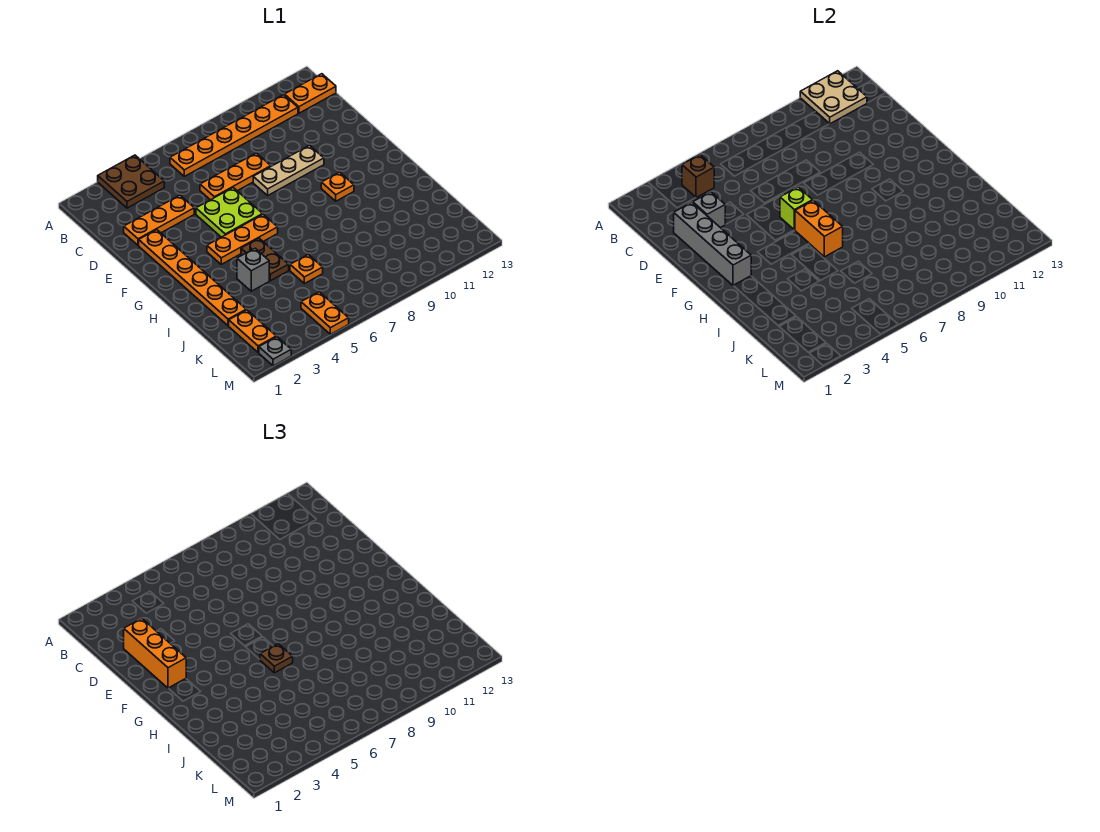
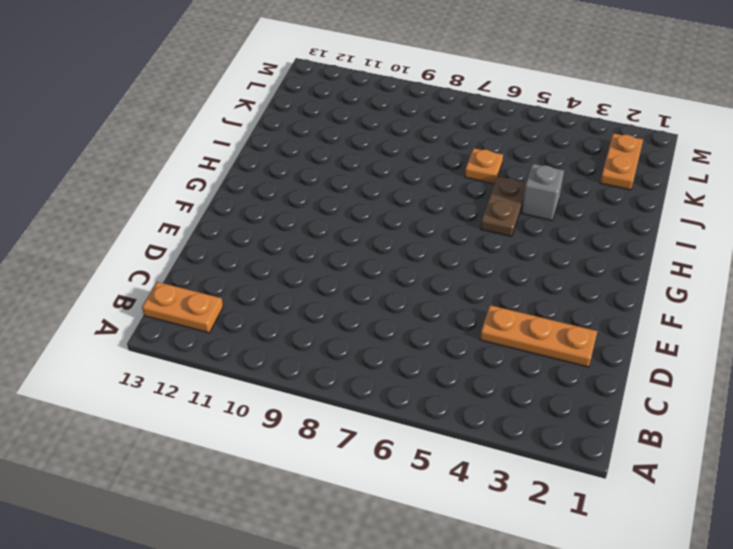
none -> brown 2x2 plate [98,155,164,208]
none -> orange 1x6 plate [170,95,298,176]
none -> orange 1x3 plate [200,153,271,200]

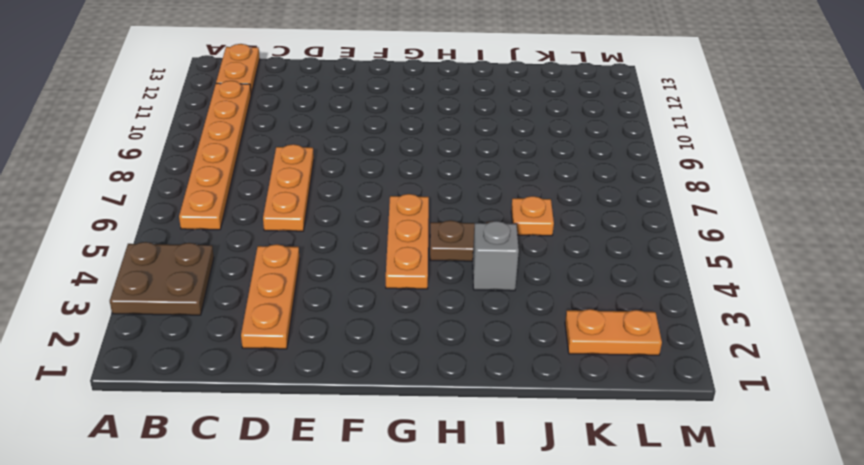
none -> orange 1x6 plate [139,230,246,326]
none -> lime 2x2 plate [196,188,263,237]
none -> tan 1x3 plate [253,145,324,195]

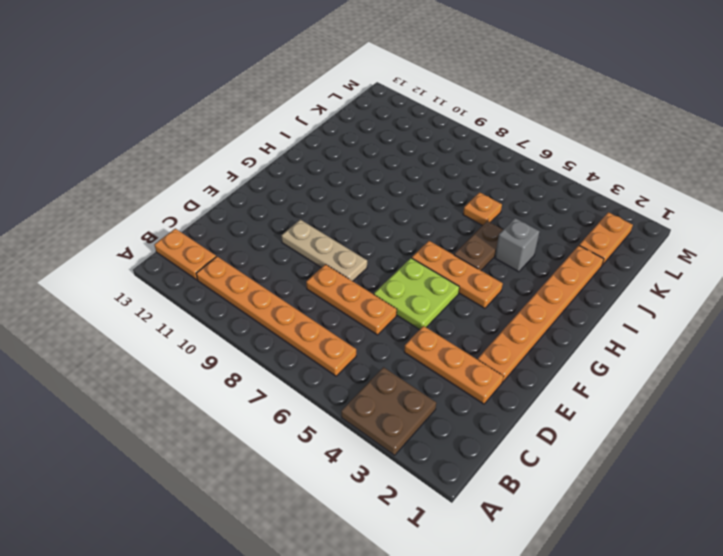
none -> orange 1x1 plate [321,172,354,201]
none -> orange 1x2 plate [301,292,349,334]
none -> grey 1x1 plate [259,337,291,366]

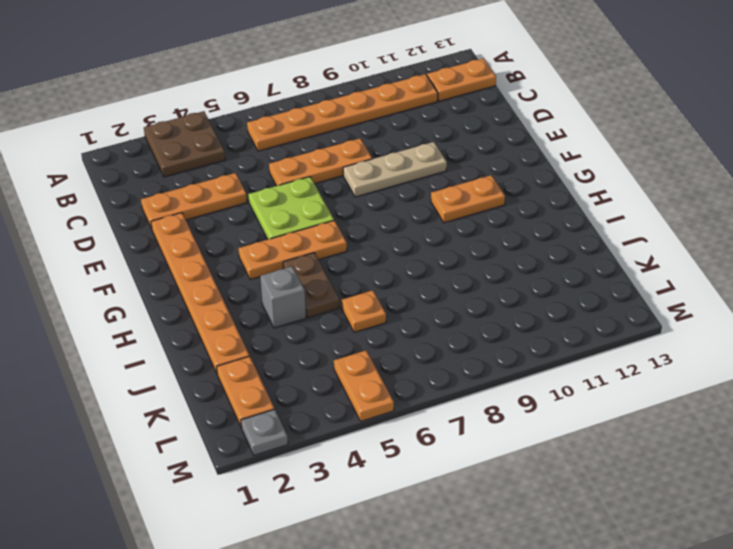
orange 1x2 plate [431,175,505,223] -> orange 1x1 plate [321,172,354,201]
none -> tan 2x2 plate [800,71,867,124]
none -> brown 1x1 brick [682,155,714,198]
none -> grey 1x4 brick [674,202,751,286]

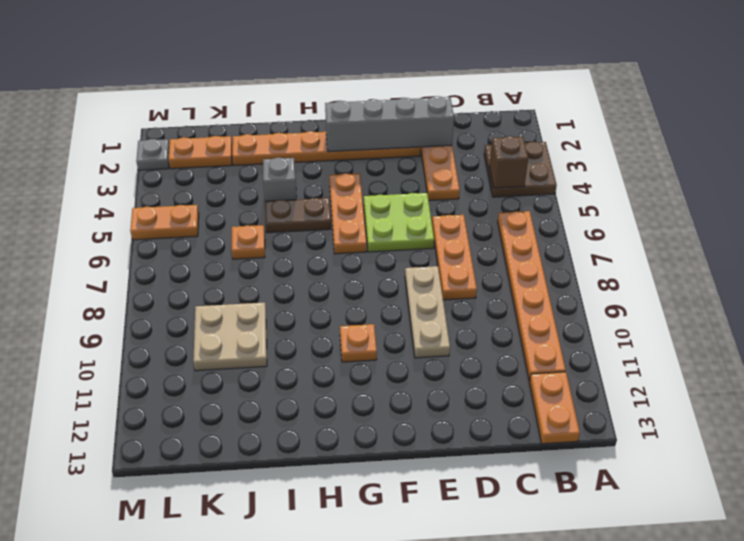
tan 2x2 plate [193,302,267,371] -> tan 2x2 plate moved to [800,71,867,124]
none -> grey 1x1 brick [693,192,725,228]
none -> lime 1x1 brick [780,187,813,230]
none -> orange 1x2 brick [795,201,843,257]

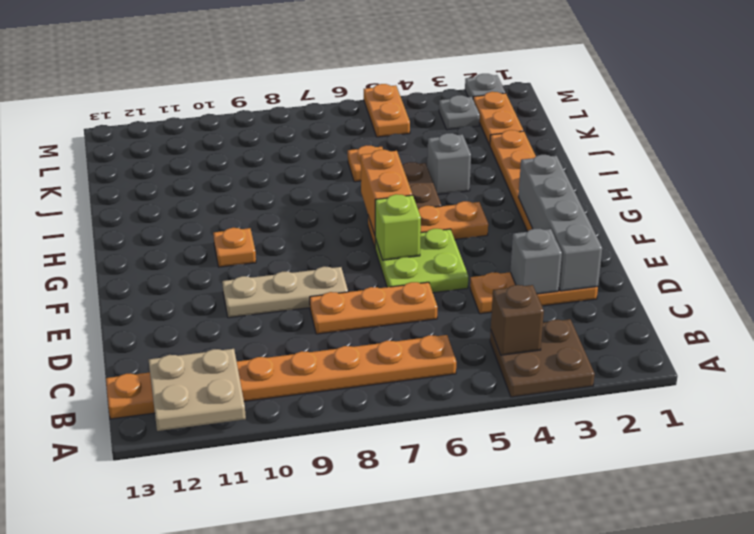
grey 1x1 plate [439,95,480,130] -> none
none -> orange 1x3 brick [124,618,186,688]
none -> brown 1x1 plate [260,644,293,673]

